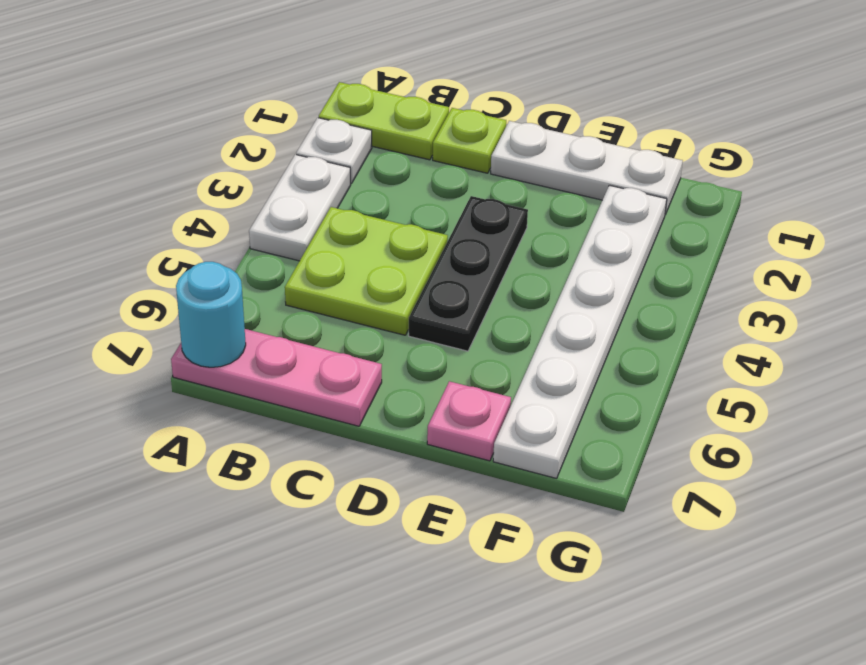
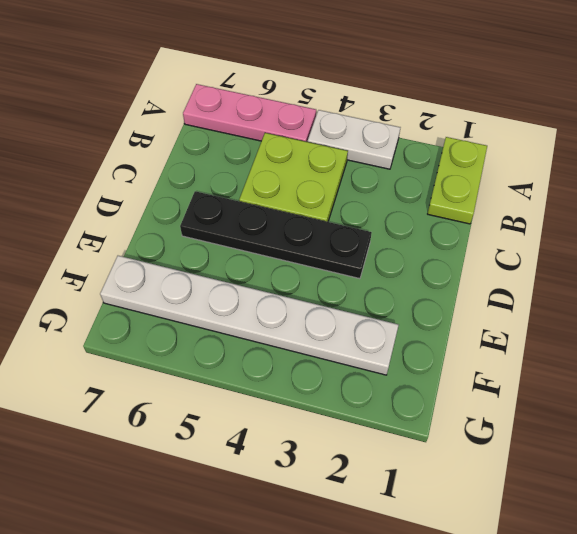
pink 1x3 plate [183,84,316,142] -> pink 1x3 plate turned to [171,329,382,426]
black 1x4 plate [180,191,372,279] -> black 1x3 plate [409,196,528,351]
none -> white 1x1 plate [296,118,372,184]
none -> lime 1x1 plate [433,108,506,173]

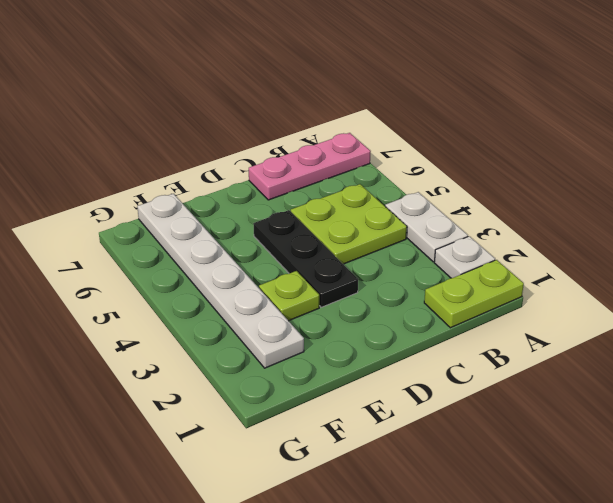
lime 1x1 plate [259,271,319,321] -> lime 1x1 plate moved to [433,108,506,173]
none -> white 1x3 plate [491,121,683,215]
none -> pink 1x1 plate [427,381,511,461]

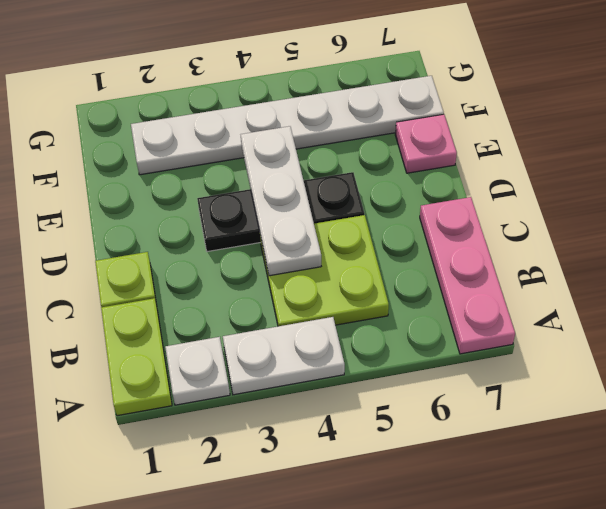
white 1x3 plate [241,126,321,276] -> white 1x3 plate moved to [491,121,683,215]
none -> cyan 1x1 round brick [176,262,246,367]

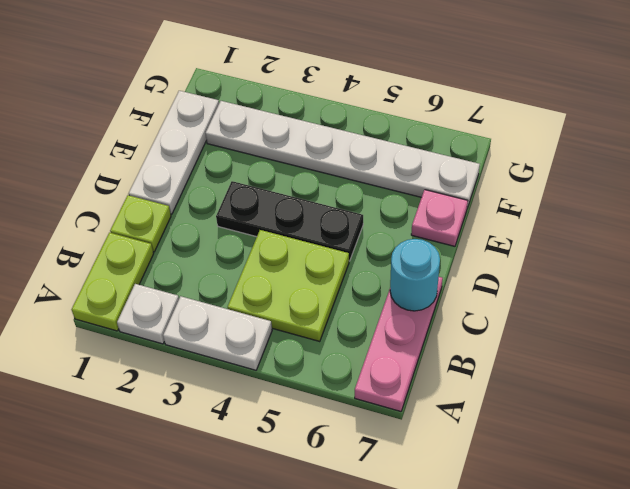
cyan 1x1 round brick [390,239,440,311] -> cyan 1x1 round brick moved to [176,262,246,367]

